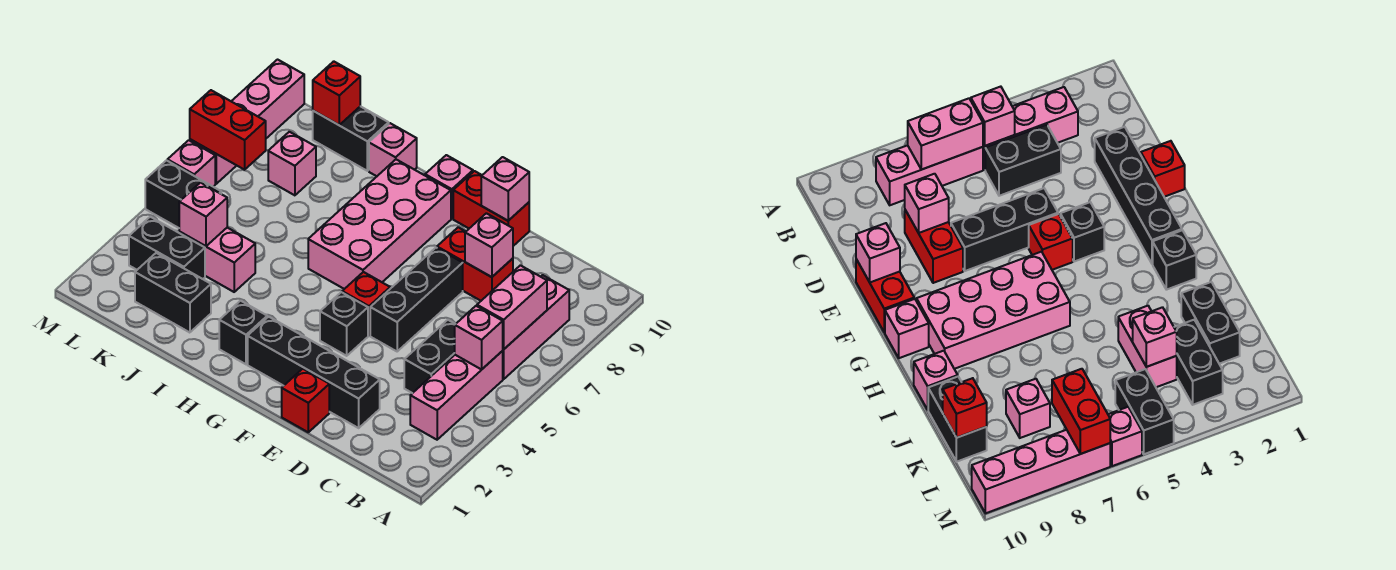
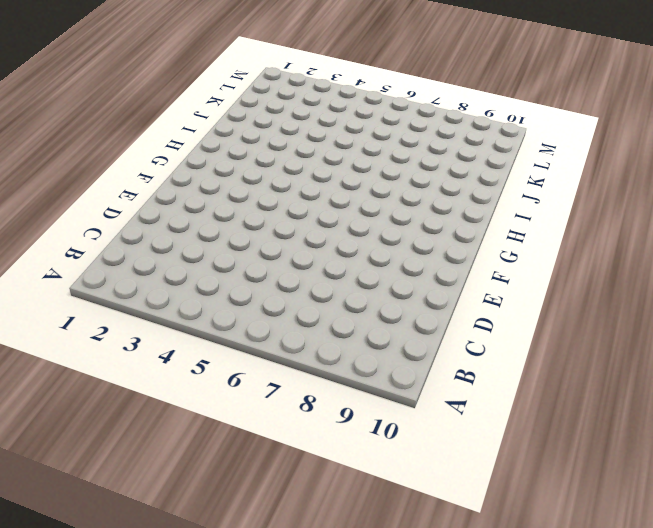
none -> pink 1x3 brick [410,351,503,440]
none -> pink 1x3 brick [503,275,569,379]
none -> black 1x2 brick [404,320,455,393]

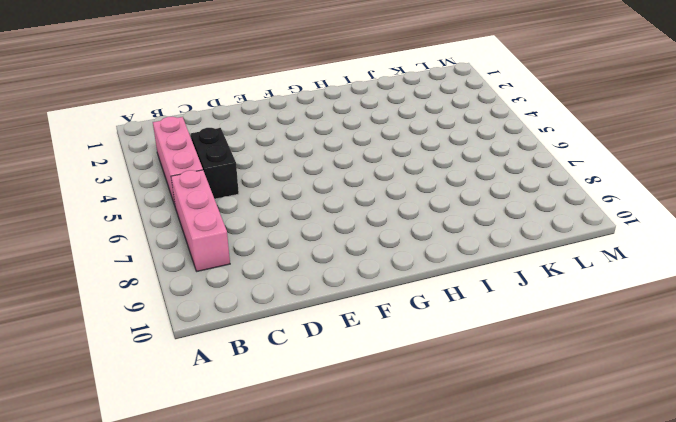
none -> black 1x4 brick [248,317,380,428]
none -> red 1x2 brick [437,227,513,301]
none -> red 1x1 brick [282,369,329,432]

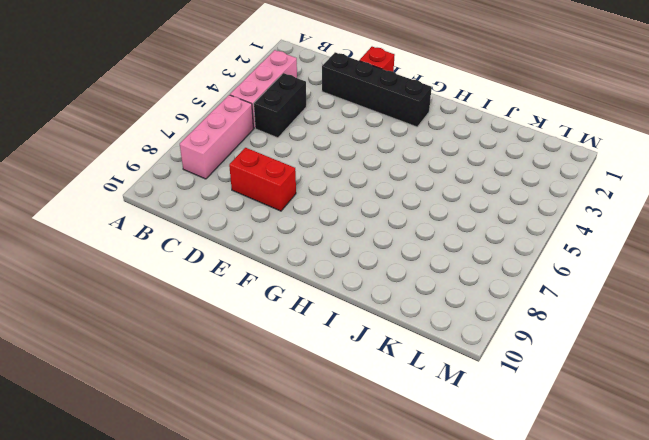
none -> black 1x3 brick [370,248,463,351]
none -> red 1x2 brick [453,171,529,246]
none -> black 1x1 brick [320,292,368,356]

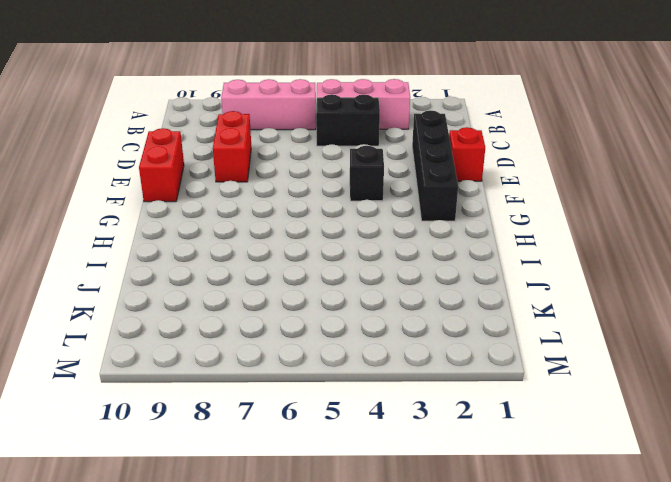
none -> black 1x3 brick [370,248,463,351]
none -> red 1x1 brick [342,272,390,336]
none -> pink 2x4 brick [308,160,451,289]

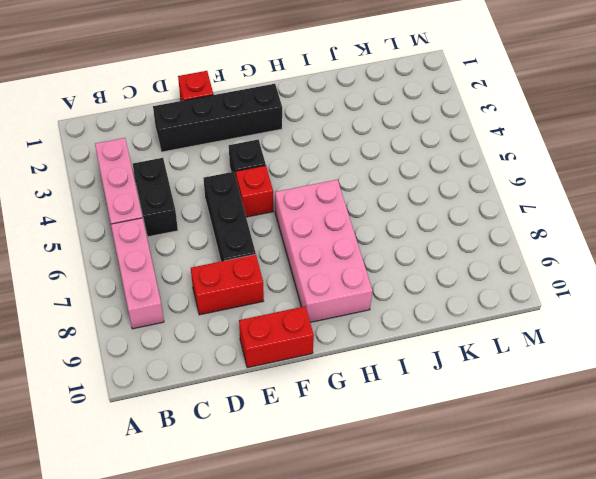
none -> pink 1x1 brick [425,155,473,219]
none -> black 1x1 brick [219,301,267,364]
none -> pink 1x1 brick [369,123,417,176]

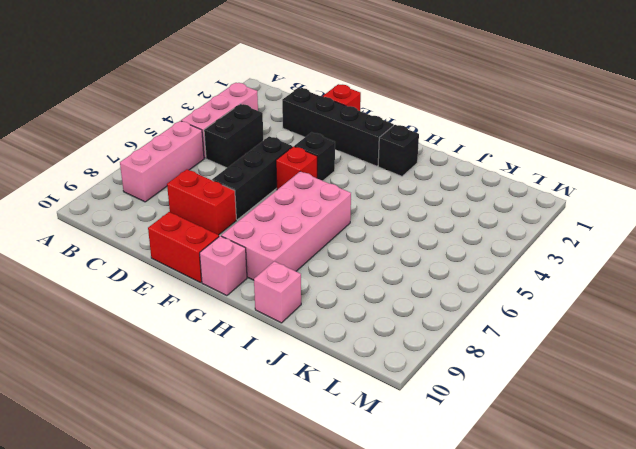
none -> black 1x2 brick [135,253,211,333]
none -> pink 1x2 brick [179,228,255,292]
none -> black 1x2 brick [313,106,389,171]

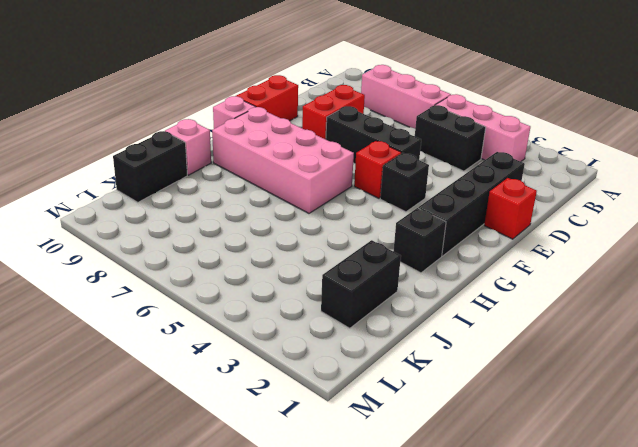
none -> pink 1x2 brick [179,228,255,292]
none -> black 1x2 brick [129,217,205,279]
none -> pink 1x1 brick [268,132,316,195]

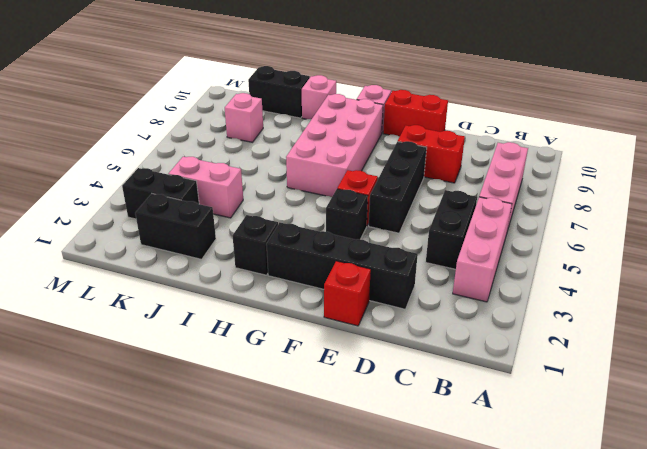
none -> black 1x2 brick [145,161,221,228]
none -> pink 1x1 brick [167,140,215,187]
none -> pink 1x4 brick [190,60,304,184]

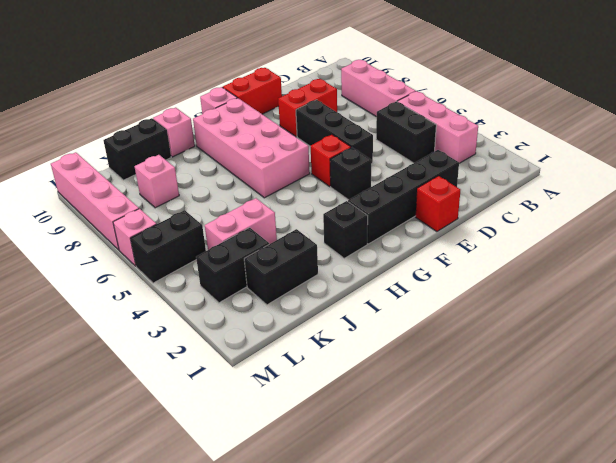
none -> pink 1x1 brick [455,306,503,369]
none -> pink 1x2 brick [477,265,547,349]
none -> pink 1x1 brick [465,213,513,277]

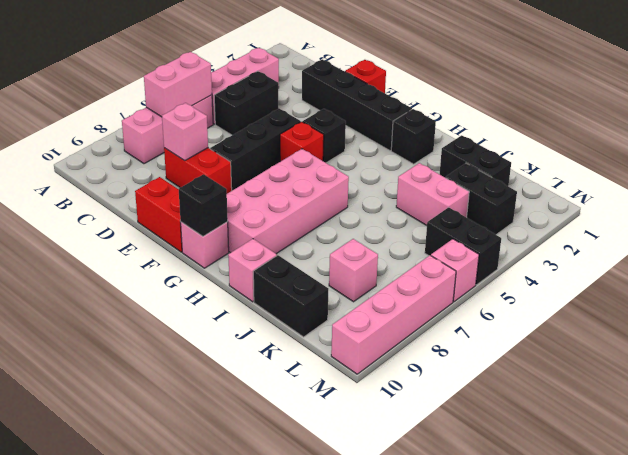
black 1x1 brick [179,174,228,236] -> none
none -> pink 1x1 brick [455,306,503,369]
none -> pink 1x1 brick [481,157,529,221]
none -> pink 1x1 brick [179,183,227,246]

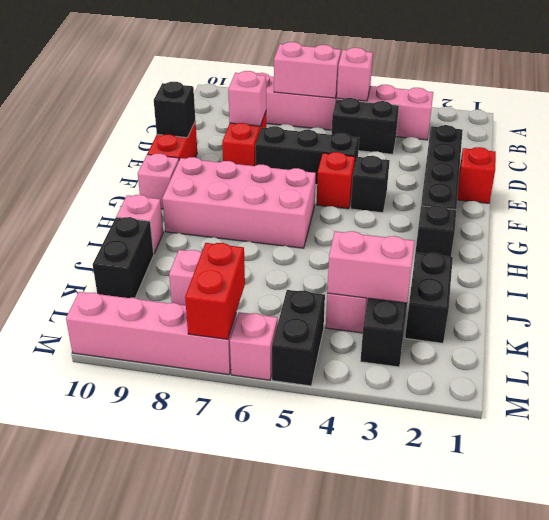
black 1x1 brick [154,82,195,138] -> pink 1x1 brick [481,157,529,221]
pink 1x2 brick [327,231,415,303] -> pink 1x1 brick [179,183,227,246]
none -> red 1x1 brick [313,61,360,125]

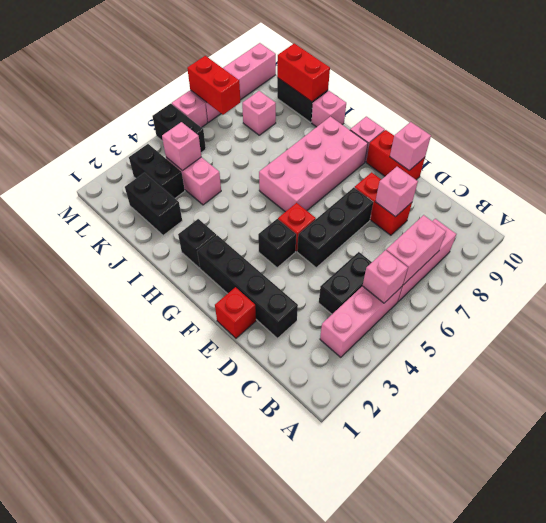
red 1x2 brick [277,43,330,102] -> red 1x1 brick [313,61,360,125]

